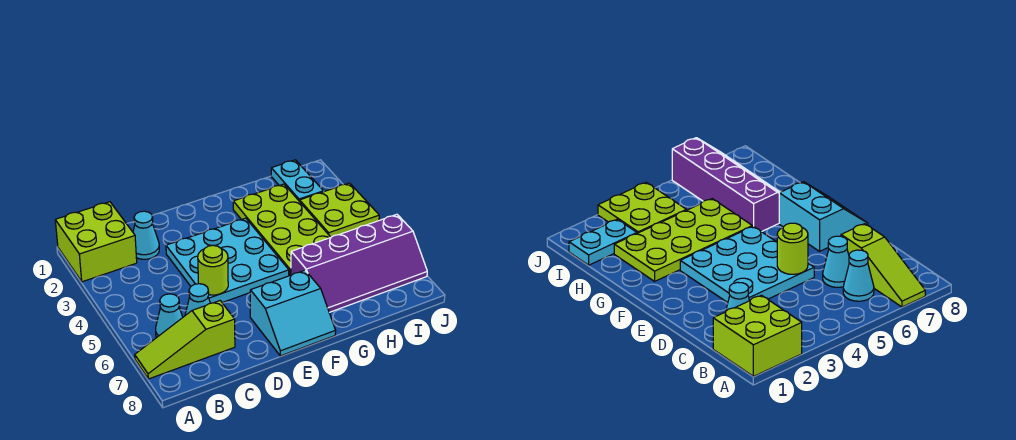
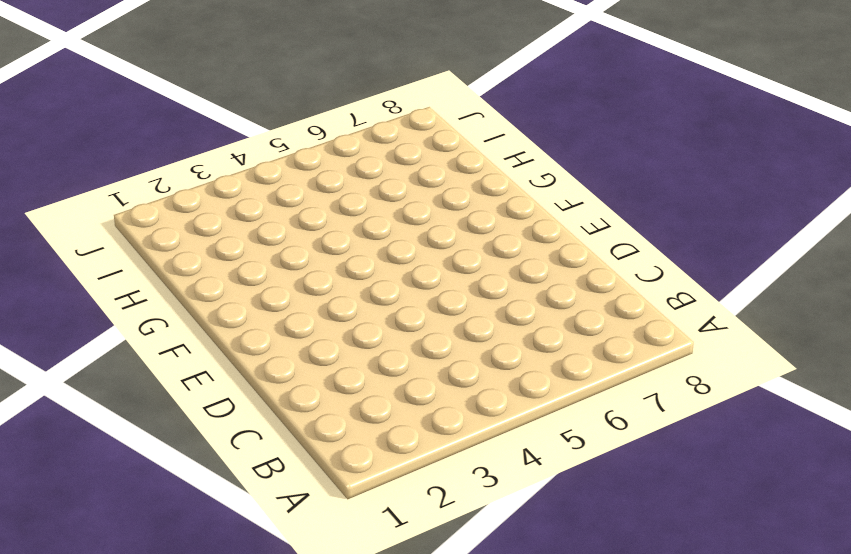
none -> lime 2x2 brick [55,202,137,282]
none -> lime 1x3 slope [135,301,235,379]
none -> cyan 1x1 cone [156,294,183,337]

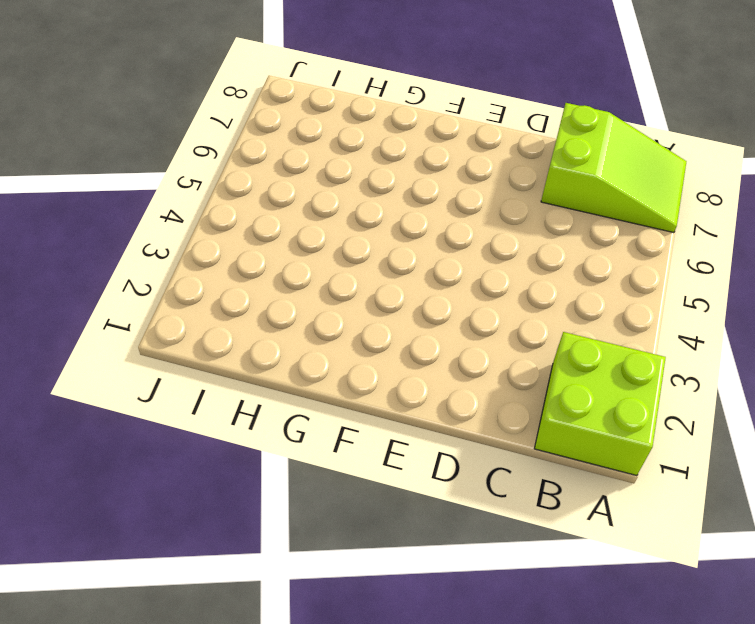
lime 2x3 slope [541,103,687,233] -> lime 1x3 slope [135,301,235,379]
none -> cyan 1x1 cone [156,294,183,337]
none -> cyan 1x1 cone [133,211,159,259]
none -> cyan 1x1 cone [185,284,210,315]

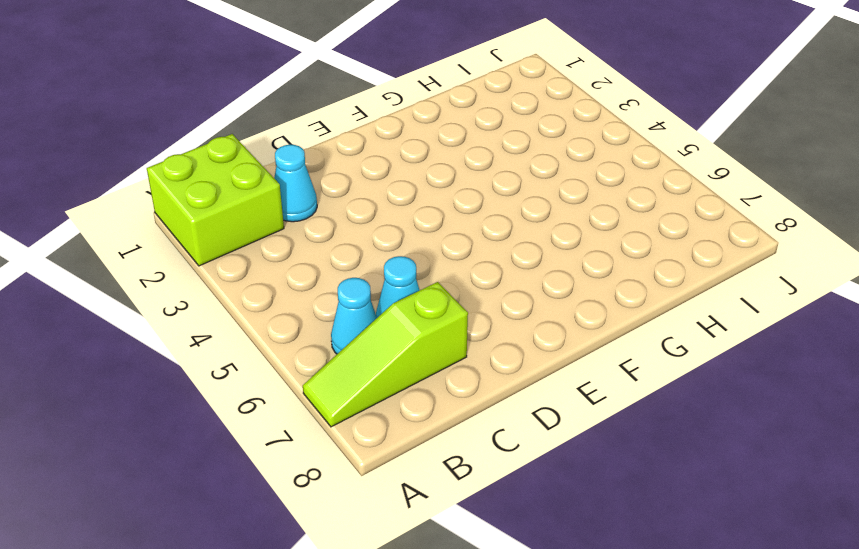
none -> cyan 3x3 plate [166,218,289,303]
none -> cyan 2x2 slope [250,270,336,356]
none -> lime 2x4 plate [233,184,331,276]

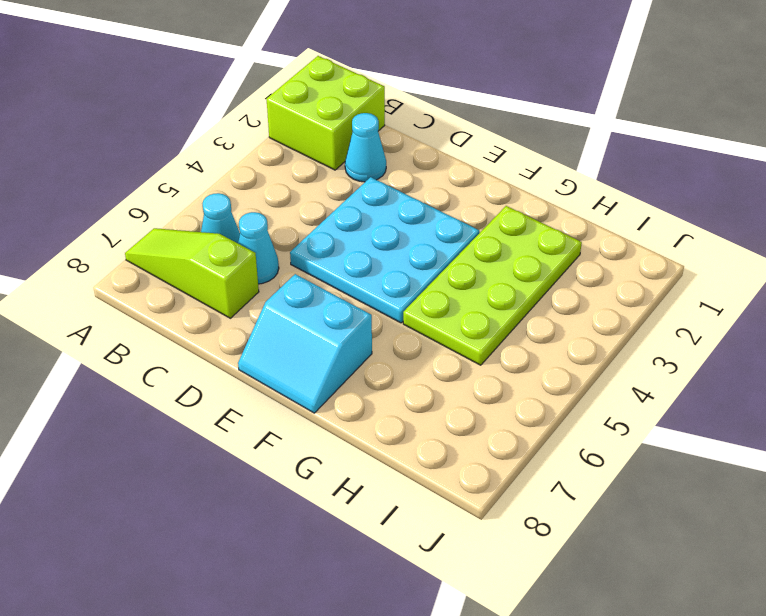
none -> purple 2x4 slope [291,214,427,312]
none -> cyan 1x2 plate [271,160,323,202]
none -> lime 2x2 plate [300,183,379,237]

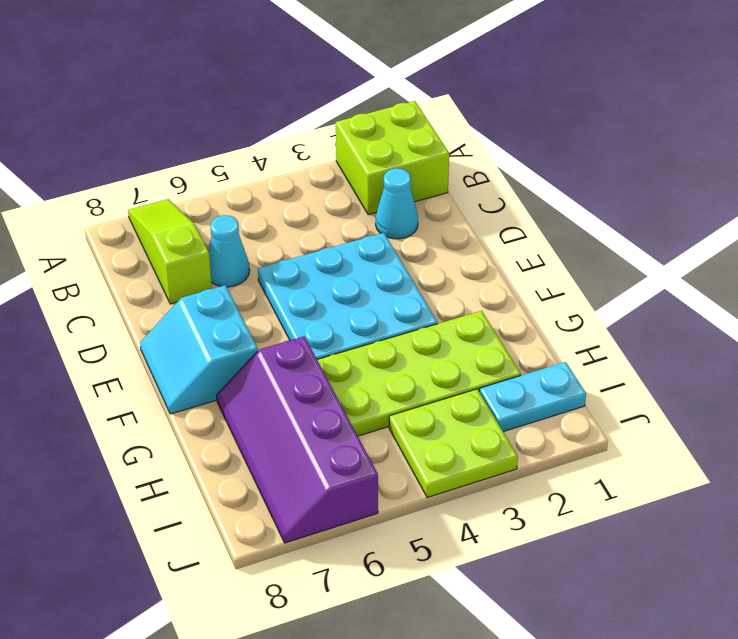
none -> cyan 1x1 cone [156,294,183,337]
none -> lime 1x1 round brick [198,245,228,295]

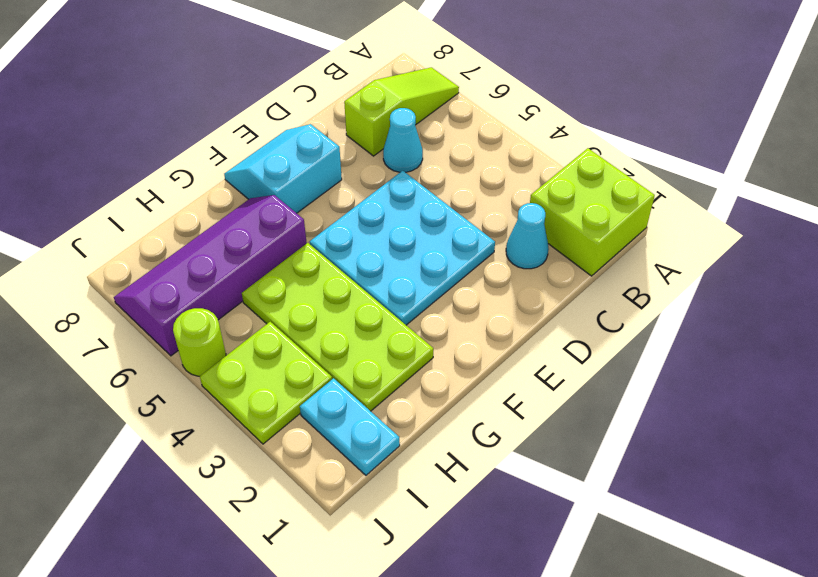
lime 1x1 round brick [173,308,226,376] -> lime 1x1 round brick moved to [198,245,228,295]
none -> cyan 1x1 cone [156,294,183,337]

